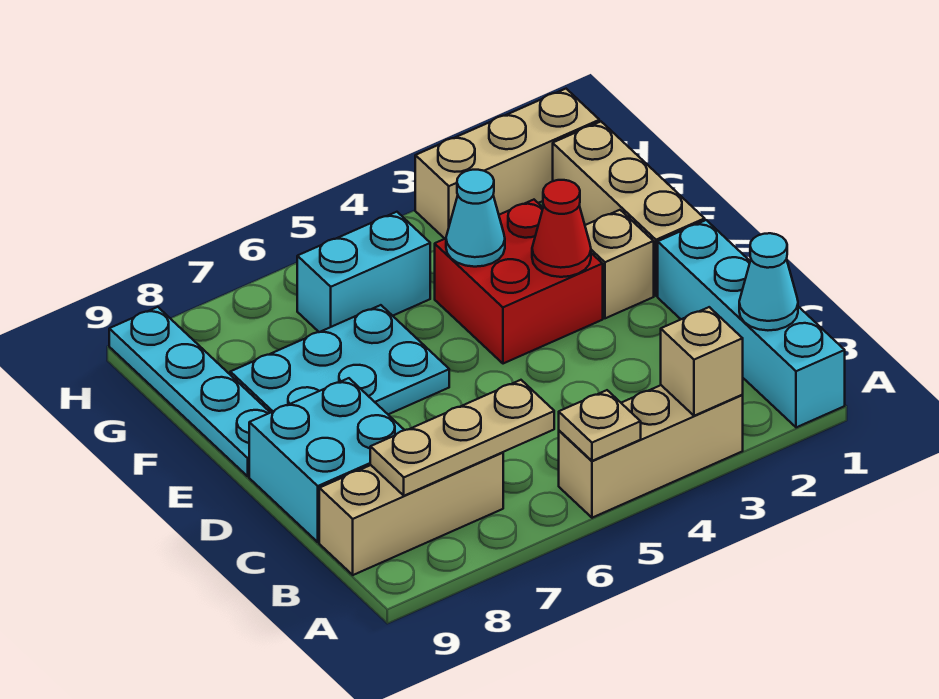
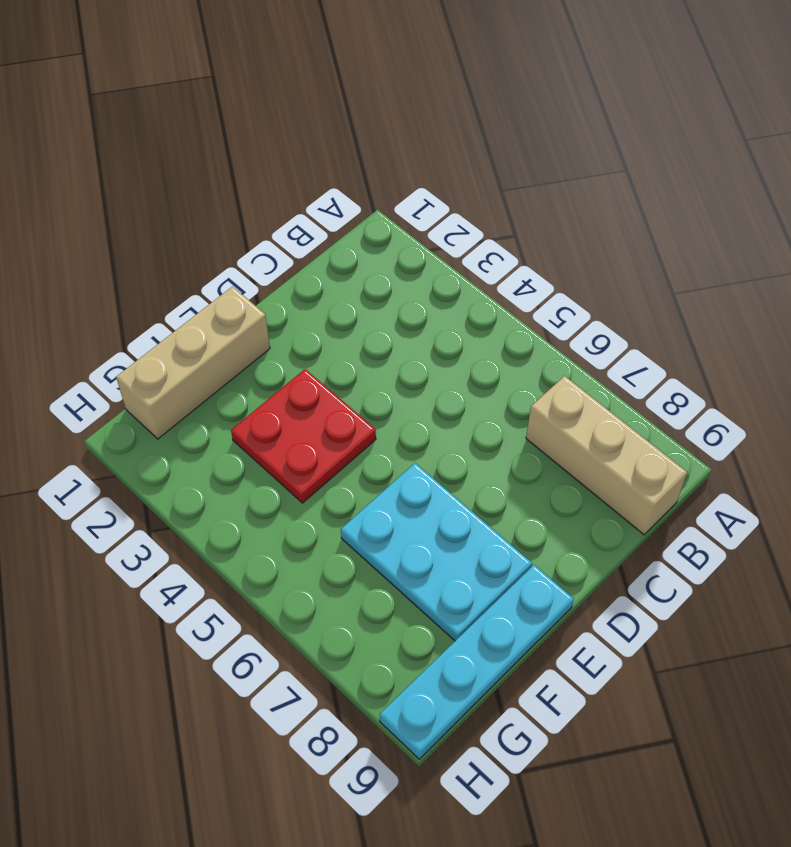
red 2x2 plate [231,369,376,503] -> red 2x2 brick [435,200,603,364]
none -> cyan 1x4 brick [658,220,845,427]
none -> tan 1x3 brick [559,385,743,518]
none -> cyan 2x2 brick [249,378,404,542]

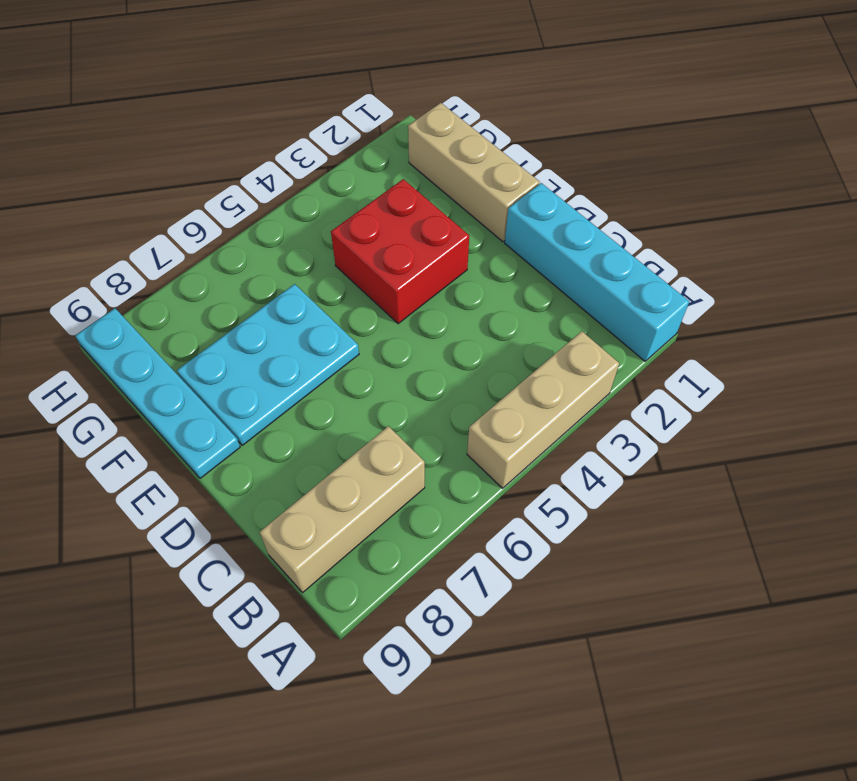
none -> cyan 2x2 brick [249,378,404,542]
none -> tan 1x1 brick [585,210,654,318]
none -> cyan 1x2 brick [297,212,430,332]

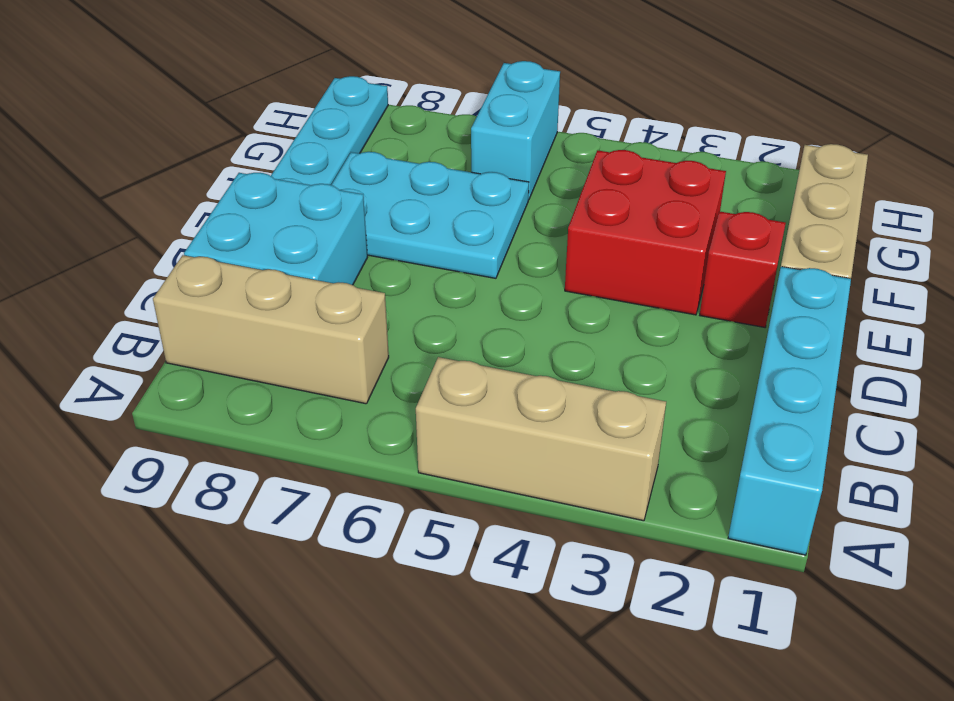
red 1x1 brick [700,211,786,327] -> tan 1x1 brick [585,210,654,318]
cyan 1x2 brick [471,61,560,200] -> cyan 1x2 brick turned to [297,212,430,332]
none -> tan 1x3 brick [415,89,599,239]
none -> tan 1x1 brick [661,307,743,416]
none -> tan 1x1 plate [559,390,641,461]

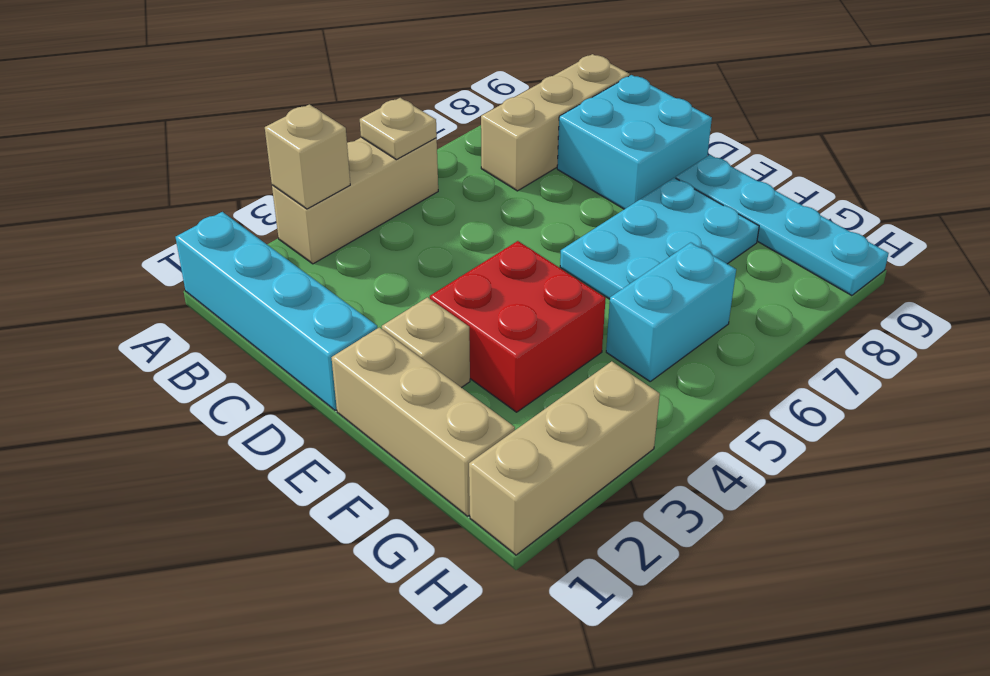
none -> cyan 1x1 cone [739,233,798,330]
none -> tan 1x3 plate [370,380,554,496]
none -> red 1x1 cone [532,180,591,277]

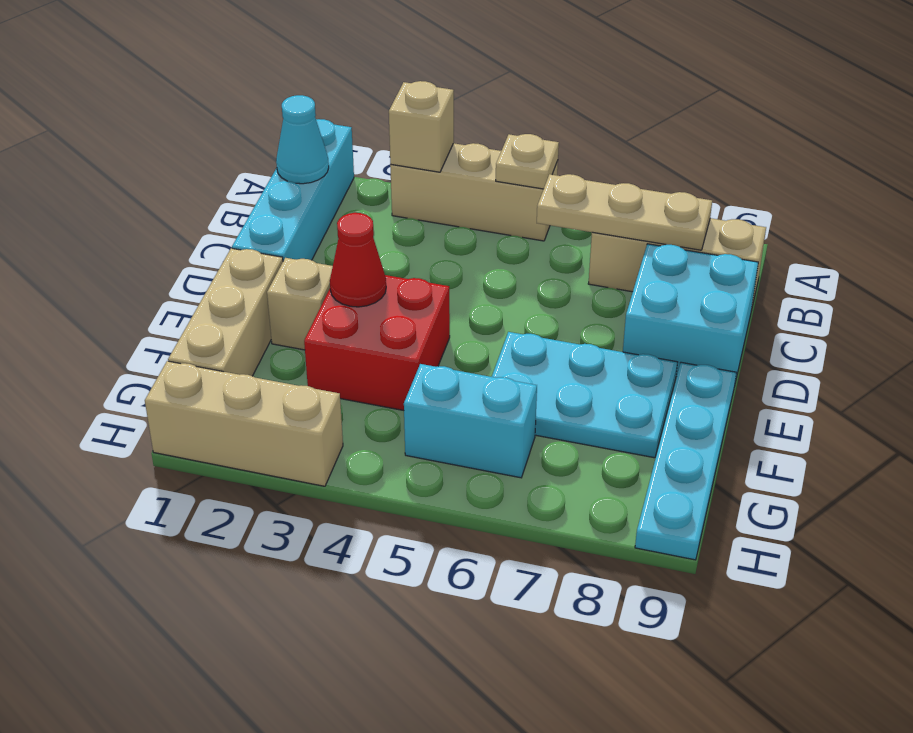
none -> cyan 1x1 cone [446,170,505,267]

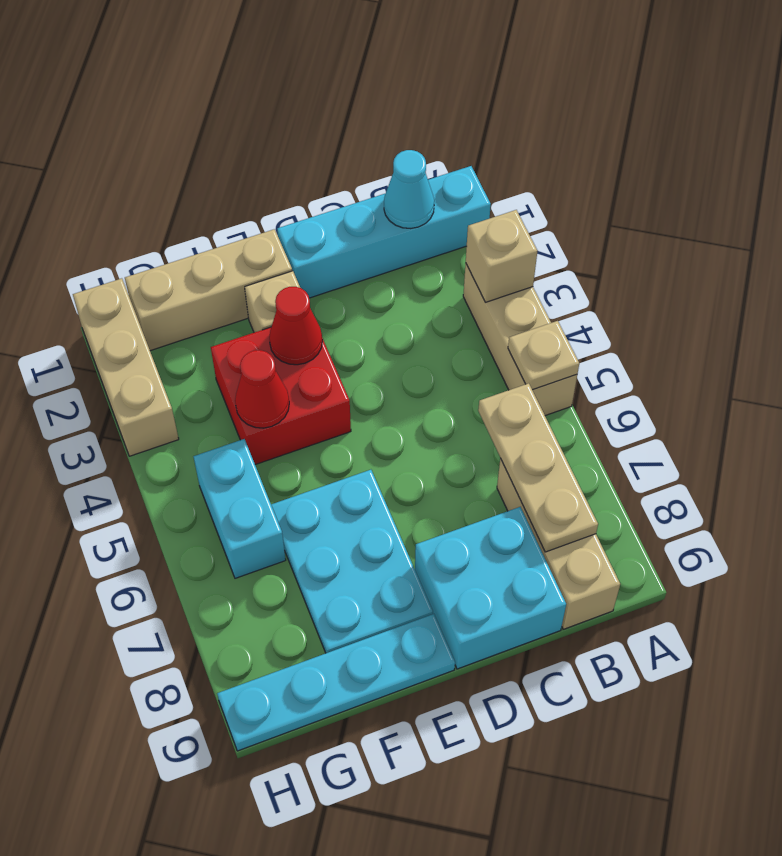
red 1x1 cone [235,350,289,428] -> cyan 1x1 cone [446,170,505,267]

